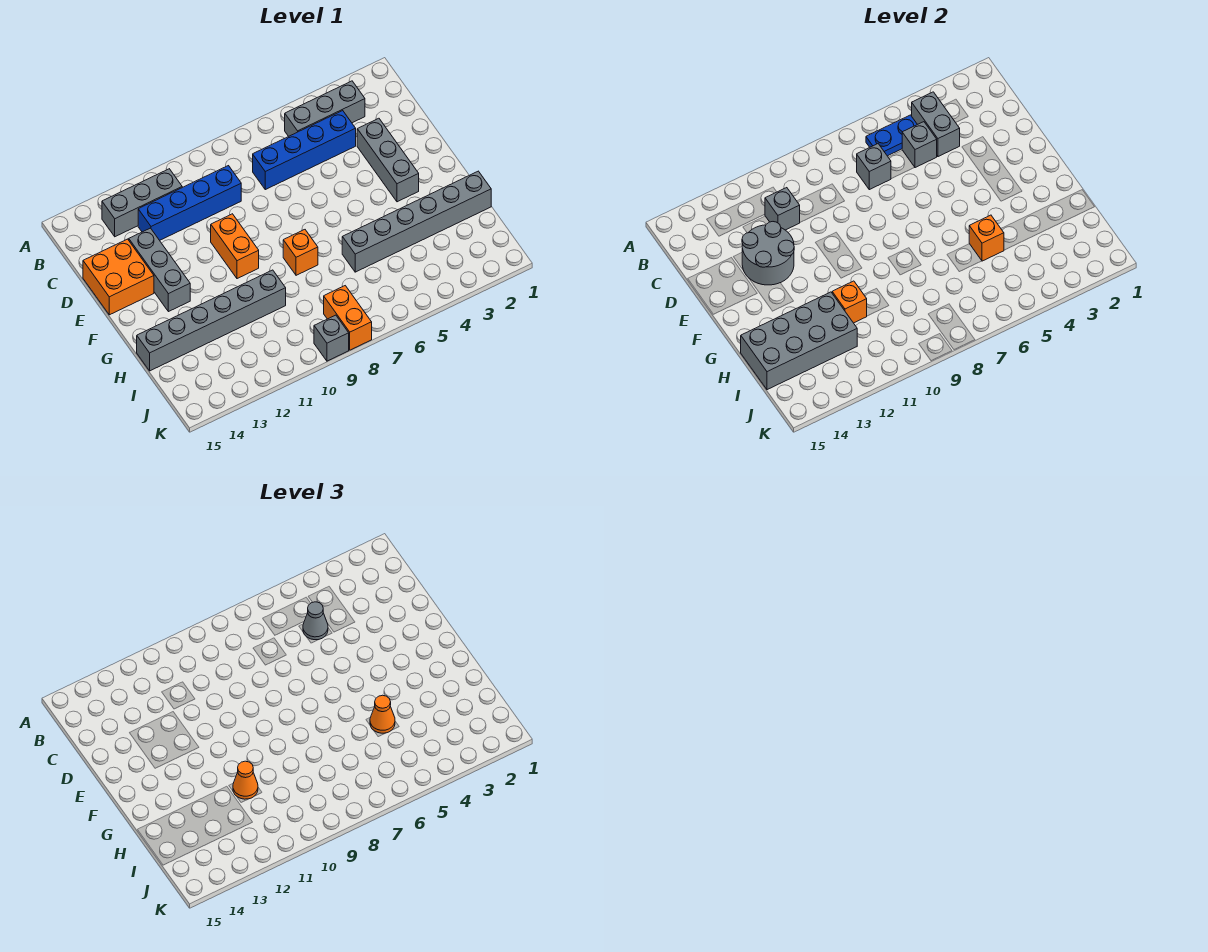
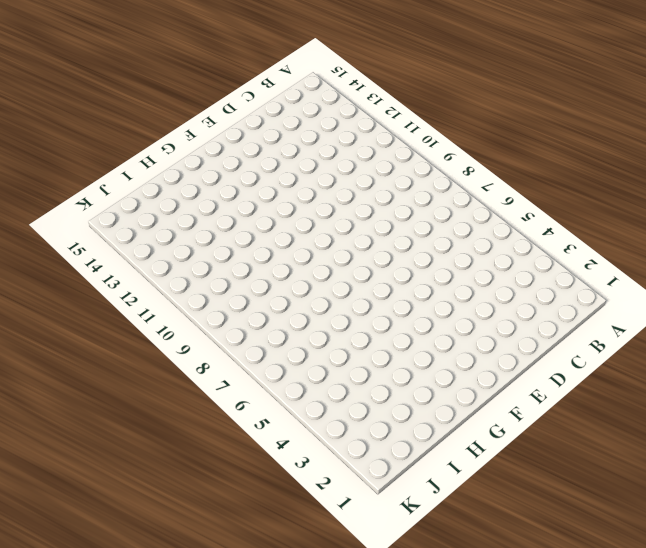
none -> grey 1x3 brick [285,81,365,136]
none -> grey 1x3 brick [102,169,182,237]
none -> blue 1x4 brick [253,111,356,190]

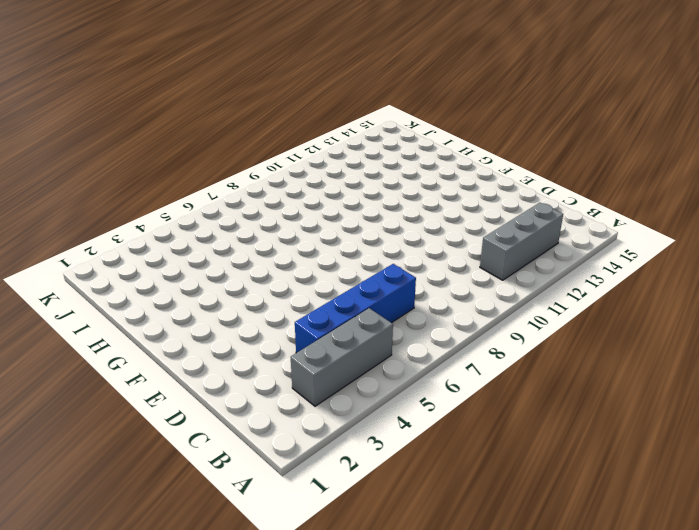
none -> blue 1x4 brick [138,166,241,240]
none -> grey 1x3 brick [357,118,419,202]
none -> grey 1x3 brick [129,228,190,312]

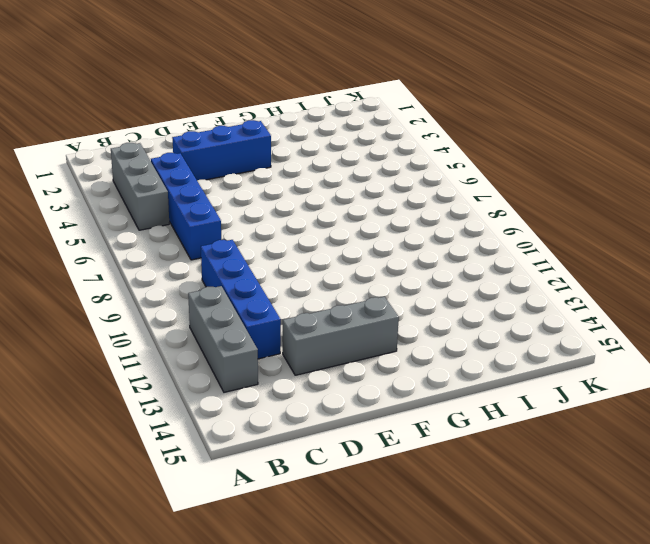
blue 1x3 brick [172,120,271,180] -> grey 1x3 brick [357,118,419,202]
none -> orange 2x2 brick [83,239,154,315]
none -> orange 1x2 brick [211,214,259,279]
none -> orange 1x1 brick [283,230,318,275]

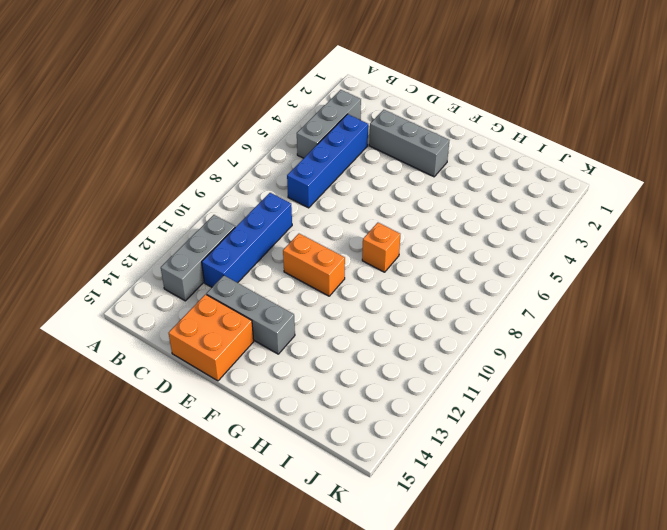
none -> grey 1x6 brick [342,171,491,272]
none -> grey 1x6 brick [137,270,286,371]
none -> orange 1x2 brick [324,286,372,350]

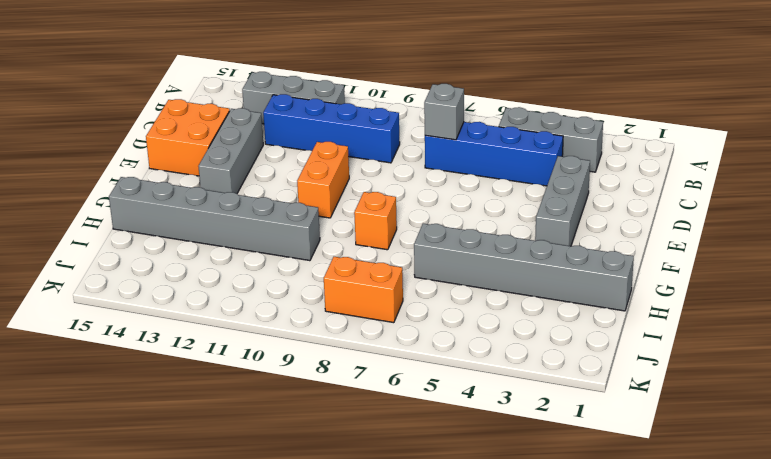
orange 1x2 brick [324,257,403,323] -> orange 1x2 brick turned to [324,286,372,350]
none -> grey 1x1 brick [314,315,349,361]
none -> grey 1x2 brick [912,92,960,157]
none -> blue 1x2 plate [866,115,917,156]

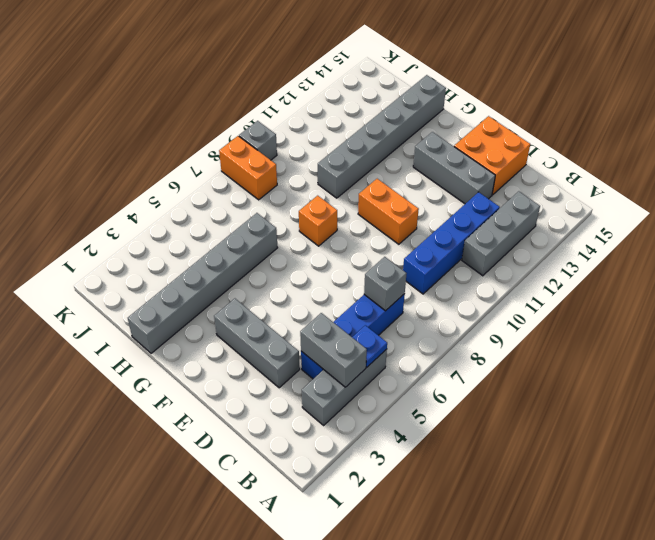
blue 1x1 plate [352,325,387,367] -> blue 1x2 plate [866,115,917,156]
none -> grey 1x1 brick [902,122,937,168]
none -> grey 1x1 brick [765,188,800,230]
none -> grey 2x2 round brick [742,222,794,285]

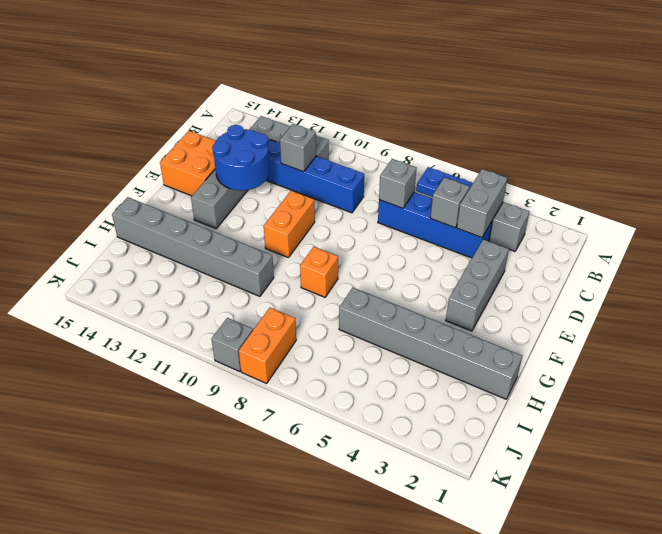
blue 2x2 round brick [212,125,270,190] -> grey 2x2 round brick [742,222,794,285]
none -> orange 1x1 brick [969,215,1004,261]
none -> orange 1x1 brick [832,281,867,323]
none -> grey 2x4 brick [741,292,857,390]

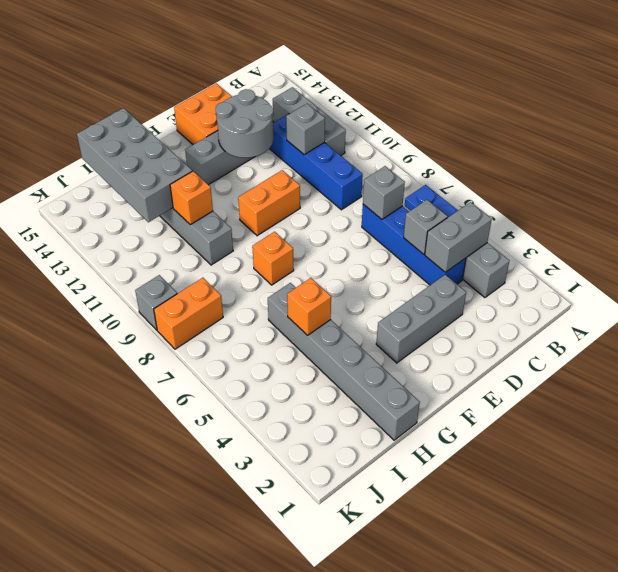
none -> grey 1x1 cone [303,602,328,640]
none -> orange 1x1 cone [370,695,395,733]
none -> orange 1x1 cone [233,761,258,799]

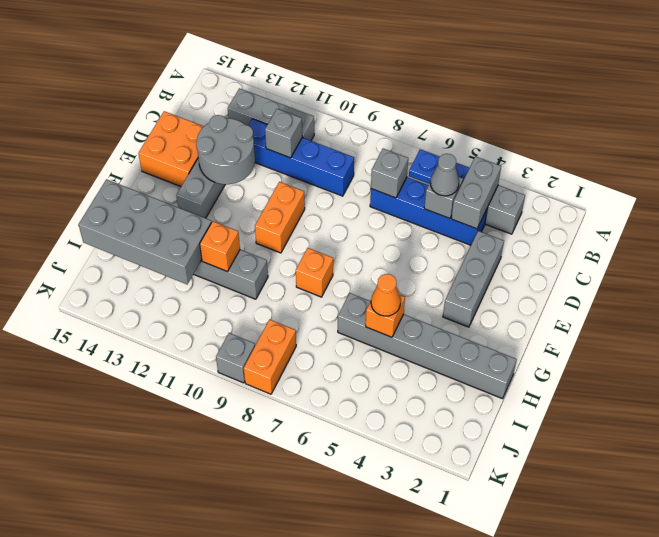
none -> orange 1x1 cone [233,761,258,799]

